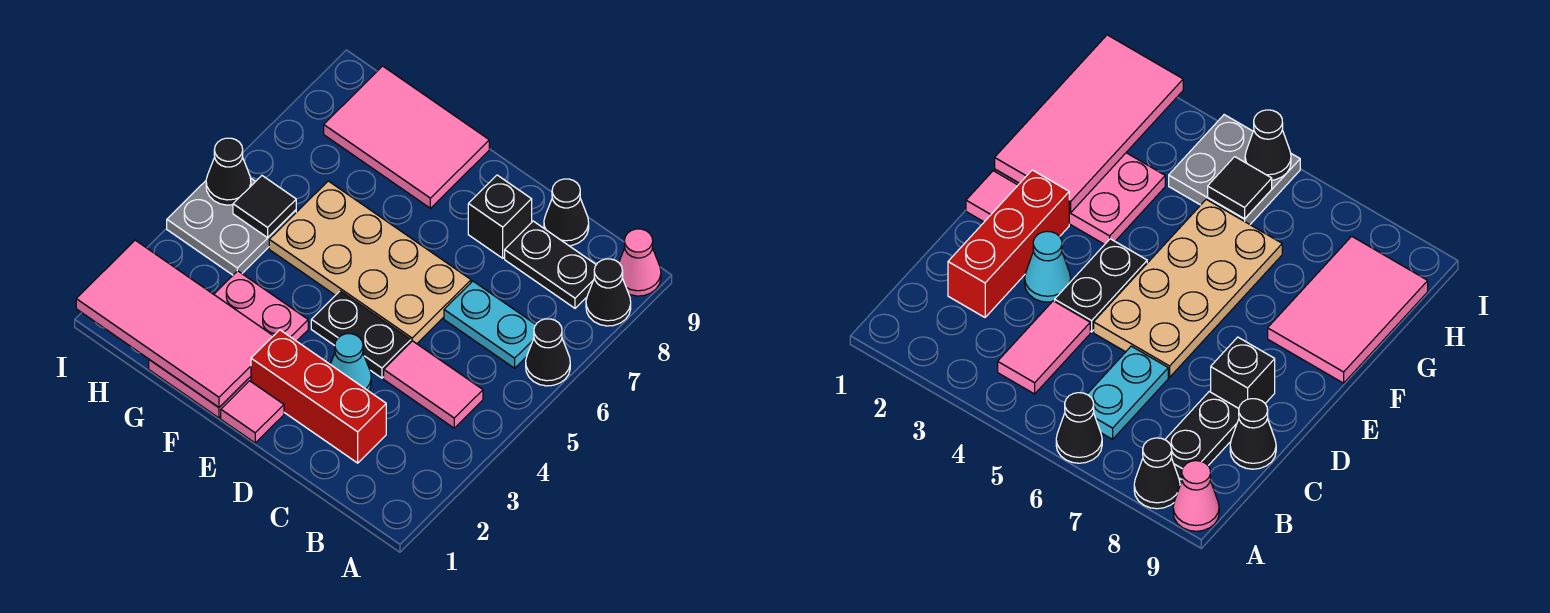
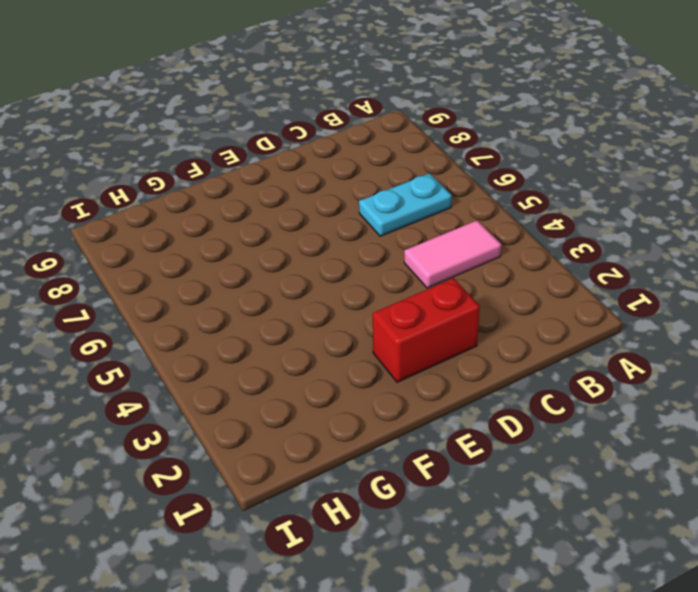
red 1x2 brick [373,278,480,382] -> red 1x3 brick [251,330,386,463]
none -> black 1x1 cone [526,319,570,386]
none -> black 1x1 cone [586,259,631,326]
none -> pink 1x1 cone [619,229,661,296]

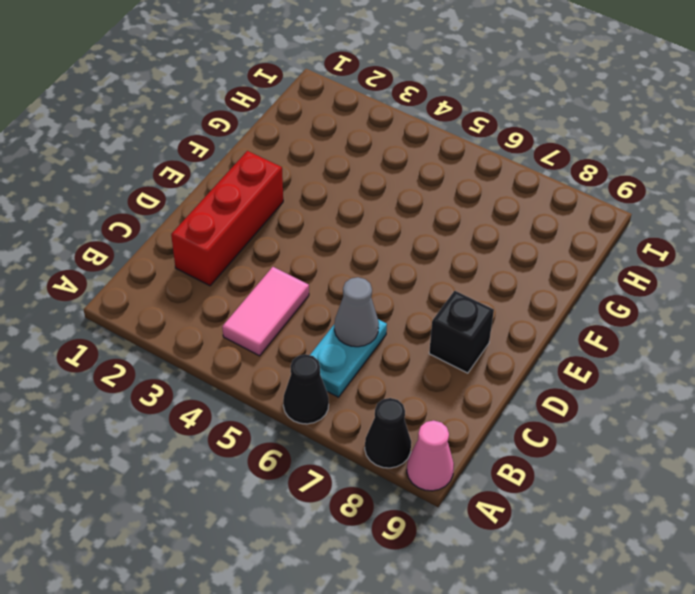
grey 1x1 cone [334,277,379,347] -> none
none -> black 1x2 plate [505,221,596,308]
none -> black 1x1 cone [544,179,589,246]
none -> cyan 1x1 cone [330,334,371,391]

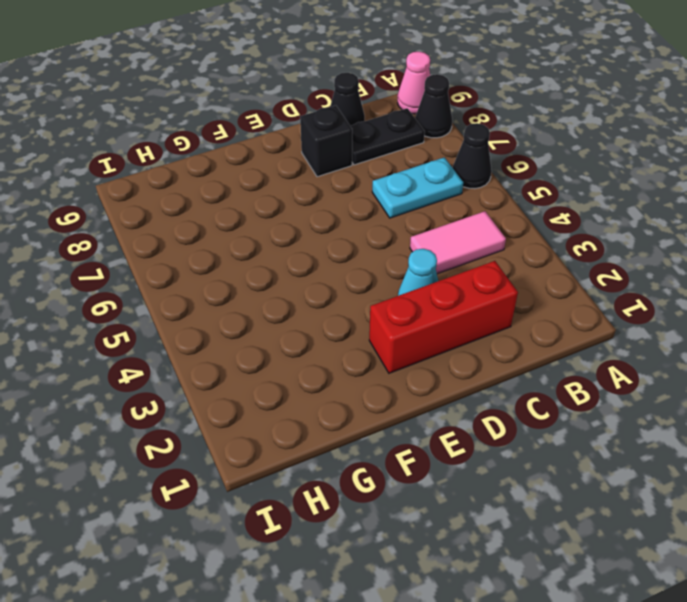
none -> black 1x2 plate [311,291,411,378]
none -> tan 2x4 plate [269,181,471,344]
none -> pink 1x1 tile [221,381,284,443]

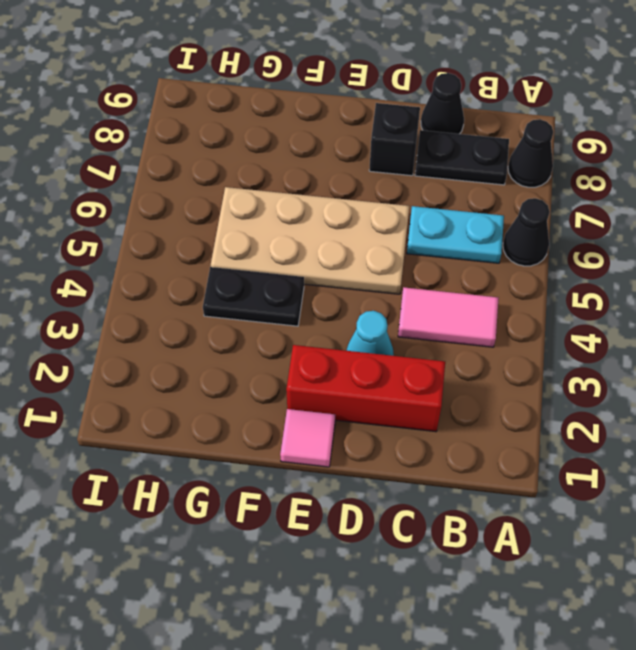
black 1x2 plate [203,267,304,326] -> black 1x2 plate moved to [311,291,411,378]
none -> pink 1x1 cone [619,229,661,296]
none -> pink 2x3 plate [149,271,308,418]
none -> pink 2x3 tile [324,66,489,208]

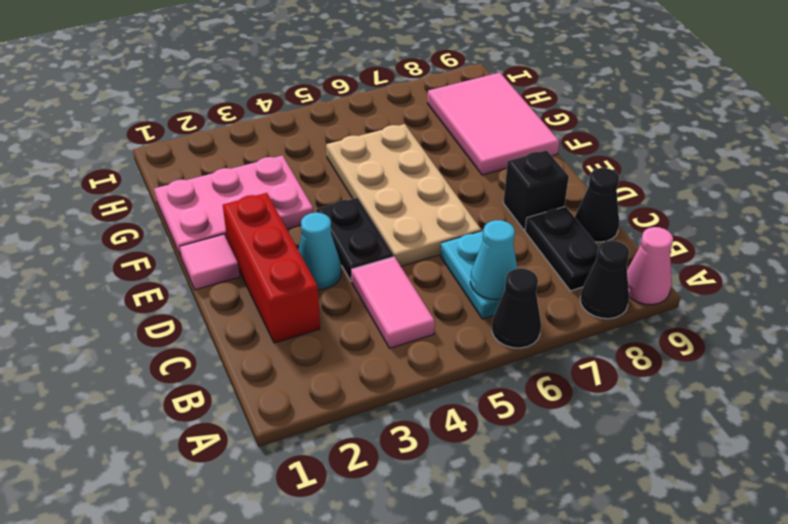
cyan 1x1 cone [470,220,518,300] -> none
none -> grey 2x2 plate [167,178,296,275]
none -> pink 2x4 tile [76,240,273,407]
none -> black 1x1 tile [233,176,296,238]

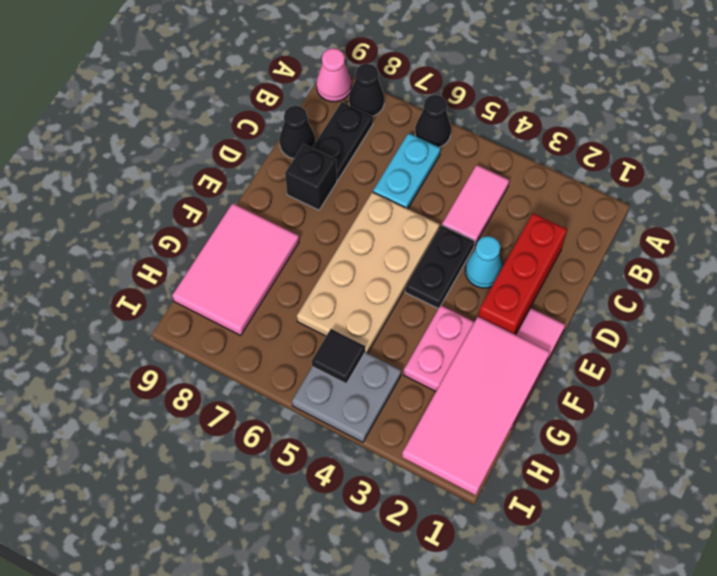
none -> black 1x1 cone [206,138,251,205]

